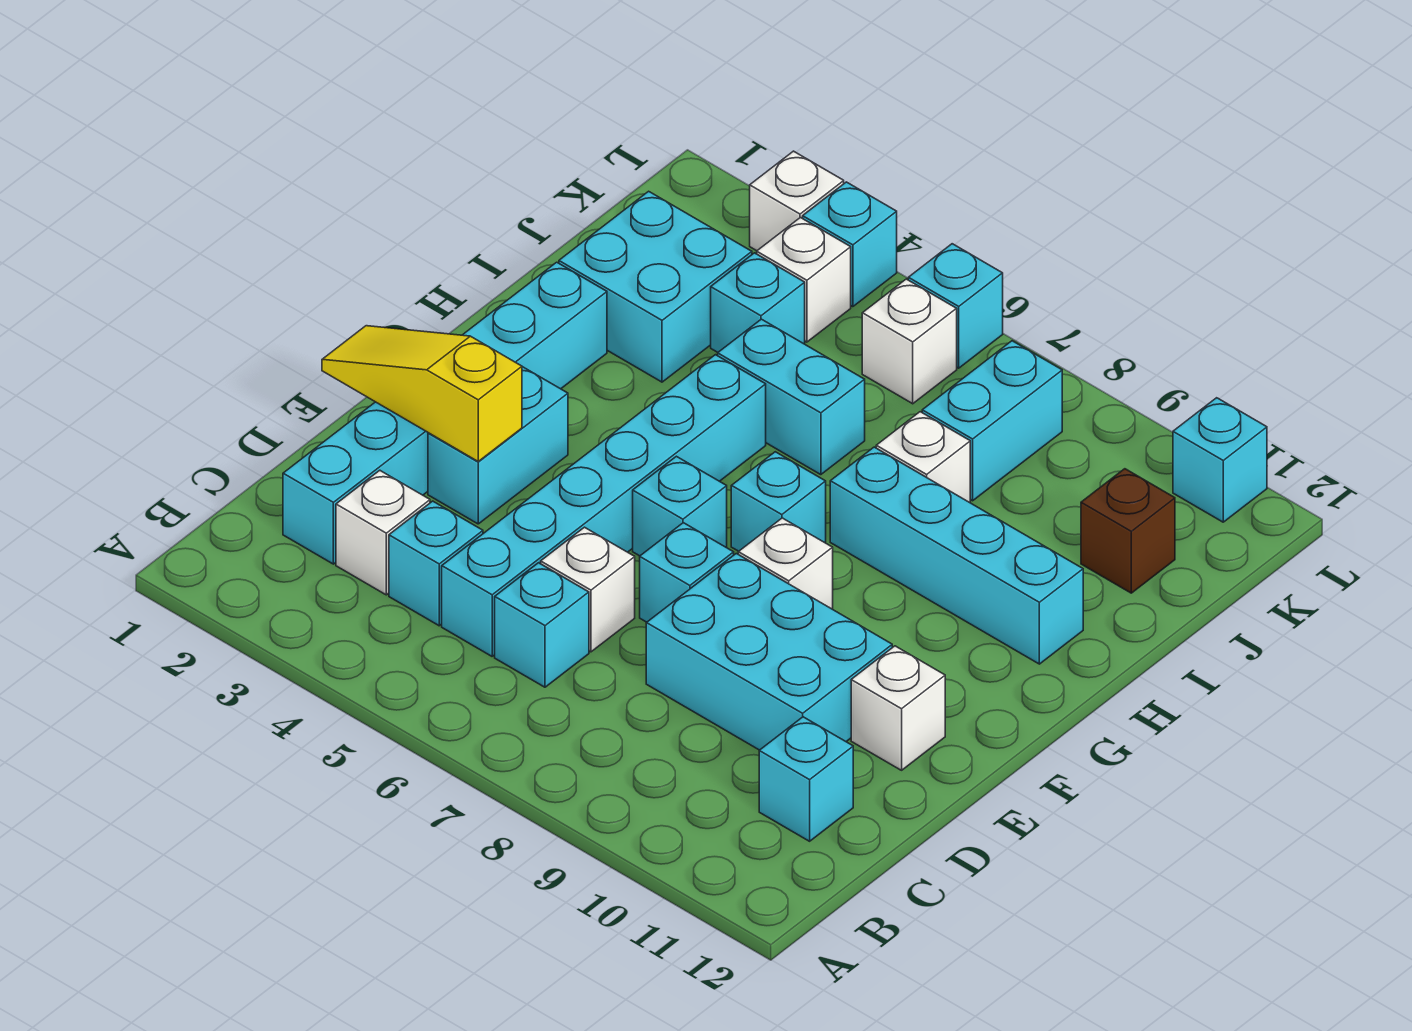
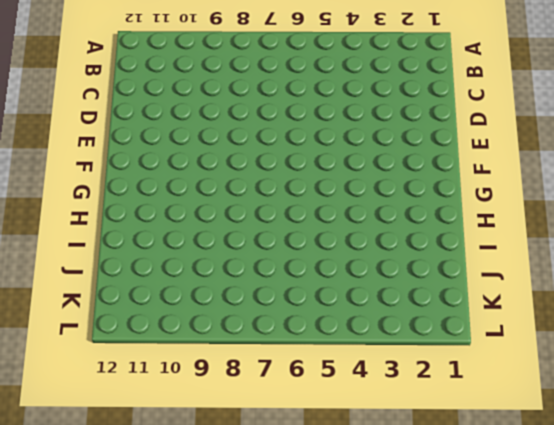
none -> cyan 1x6 brick [283,262,607,564]
none -> white 1x1 brick [336,470,430,595]
none -> cyan 1x1 brick [389,501,483,626]

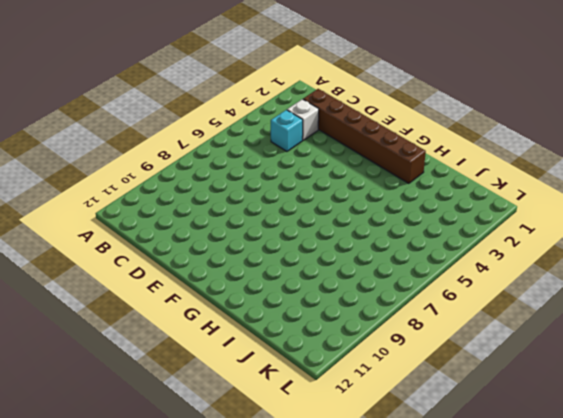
brown 1x6 brick [303,89,426,183] -> cyan 1x6 brick [283,262,607,564]
none -> cyan 1x6 brick [442,355,766,656]
none -> cyan 1x1 brick [495,563,589,687]
none -> cyan 1x1 brick [759,717,853,841]

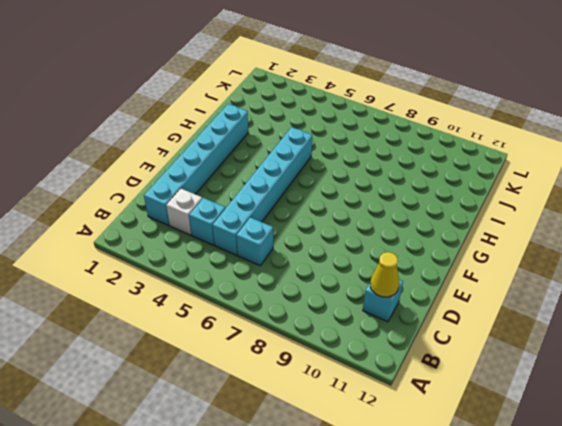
yellow 1x1 cone [370,252,399,297] -> none
none -> white 1x1 brick [541,527,635,652]
none -> cyan 2x3 brick [646,554,892,750]
none -> cyan 1x2 brick [428,367,568,524]

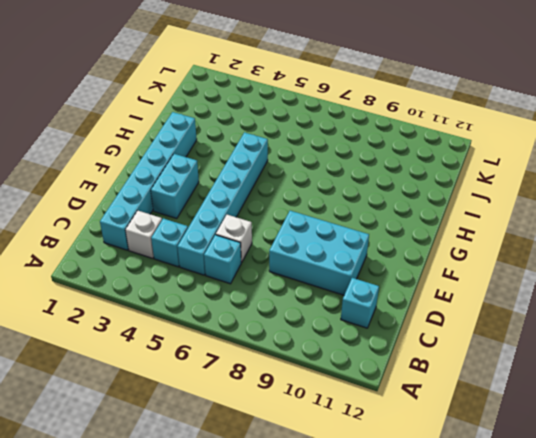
none -> cyan 1x1 brick [640,523,734,622]
none -> white 1x1 brick [851,646,945,770]
none -> cyan 1x1 brick [633,456,727,556]

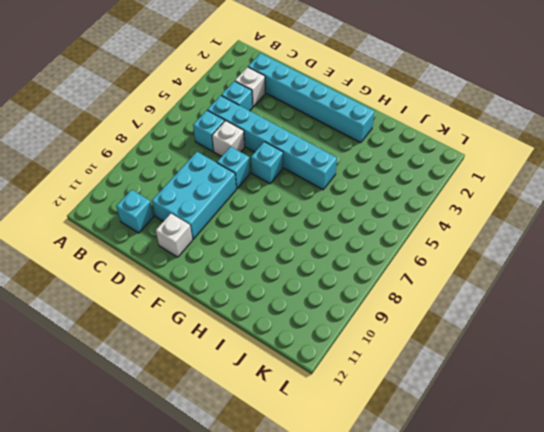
none -> cyan 1x2 brick [428,367,568,524]
none -> white 1x1 brick [738,518,833,609]
none -> cyan 1x1 brick [731,452,826,551]

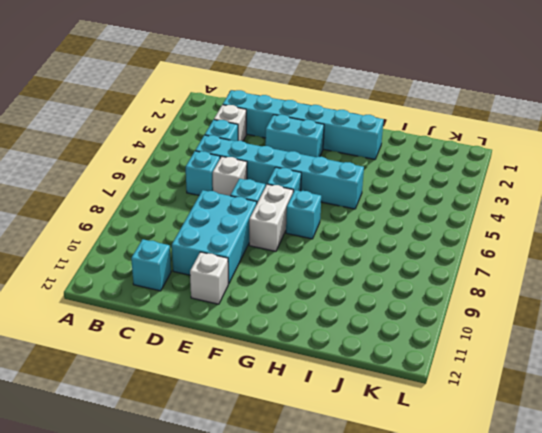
white 1x2 brick [249,184,293,251] -> white 1x1 brick [738,518,833,609]
none -> cyan 1x4 brick [830,447,1083,664]
none -> cyan 2x2 brick [559,191,752,382]
none -> cyan 1x2 brick [718,319,865,475]

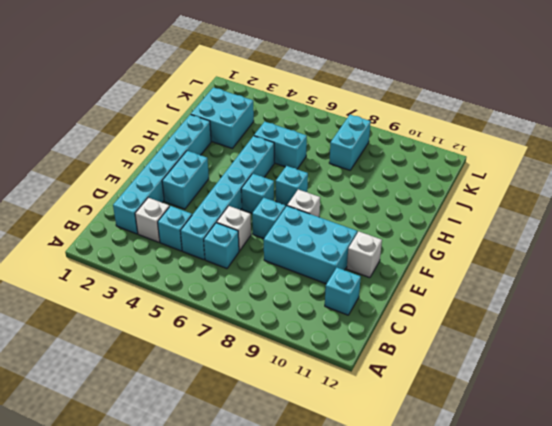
none -> cyan 1x4 brick [830,447,1083,664]
none -> white 1x1 brick [876,412,970,503]
none -> cyan 1x1 brick [711,253,805,352]

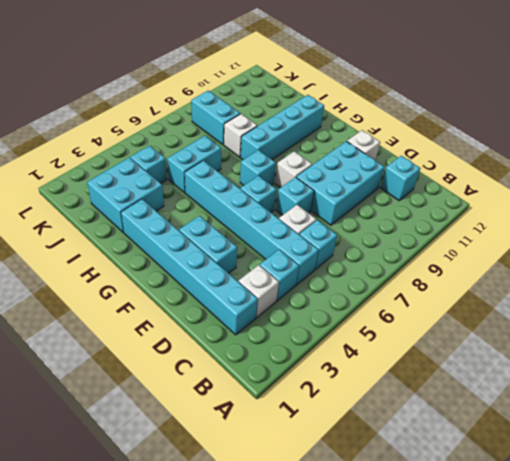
none -> brown 1x1 brick [1081,469,1175,593]
none -> white 1x1 brick [757,218,851,342]
none -> white 1x1 brick [862,279,957,404]

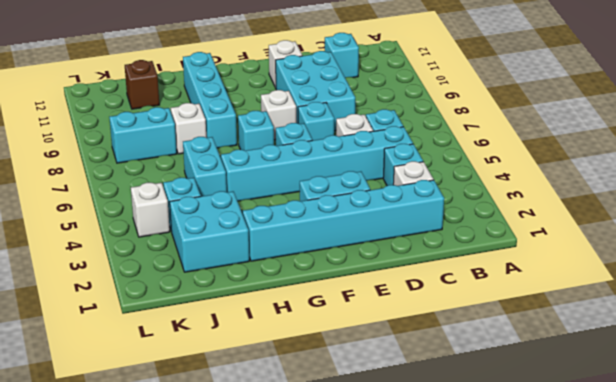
none -> white 1x1 brick [862,279,957,404]
none -> white 1x1 brick [750,151,844,251]
none -> cyan 1x1 brick [803,182,897,307]

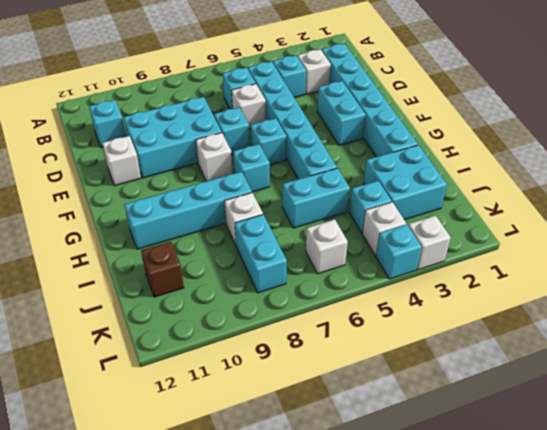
none -> cyan 1x1 brick [908,244,1003,368]
none -> cyan 1x1 brick [1173,398,1267,522]
none -> yellow 1x3 slope [322,326,522,461]

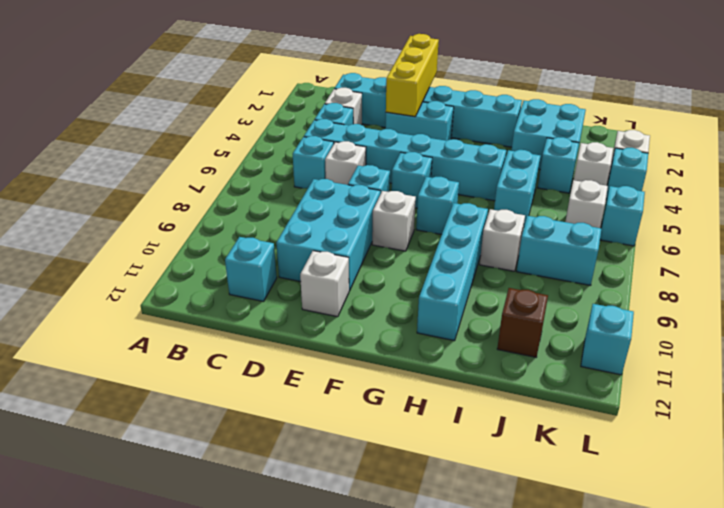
yellow 1x3 brick [386,34,439,117] -> yellow 1x3 slope [322,326,522,461]

